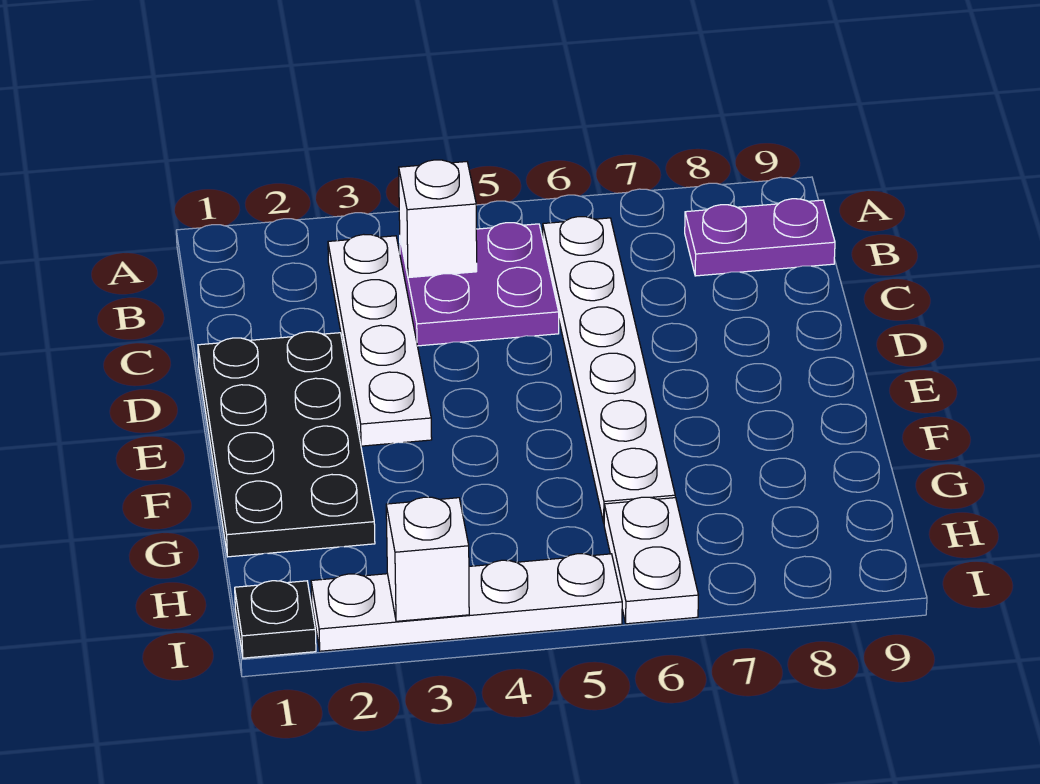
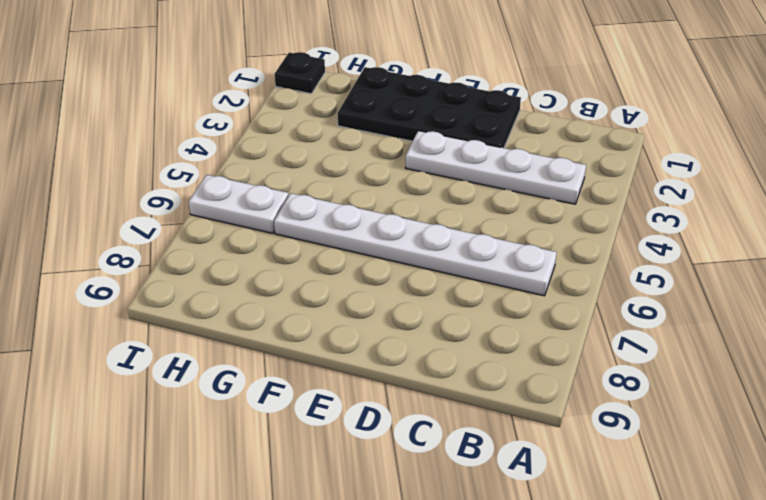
none -> purple 2x2 plate [400,223,559,346]
none -> purple 1x2 plate [685,199,835,276]

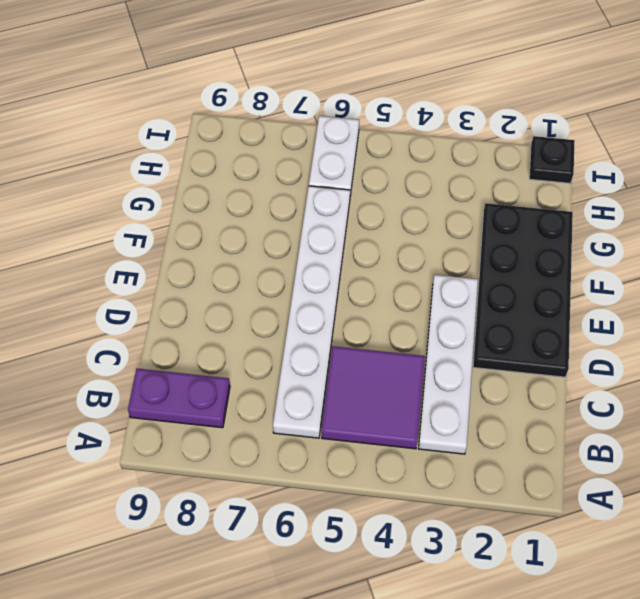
purple 2x2 tile [322,346,425,449] -> purple 2x2 plate [400,223,559,346]
none -> white 1x4 plate [311,554,622,651]
none -> white 1x1 brick [399,160,477,278]

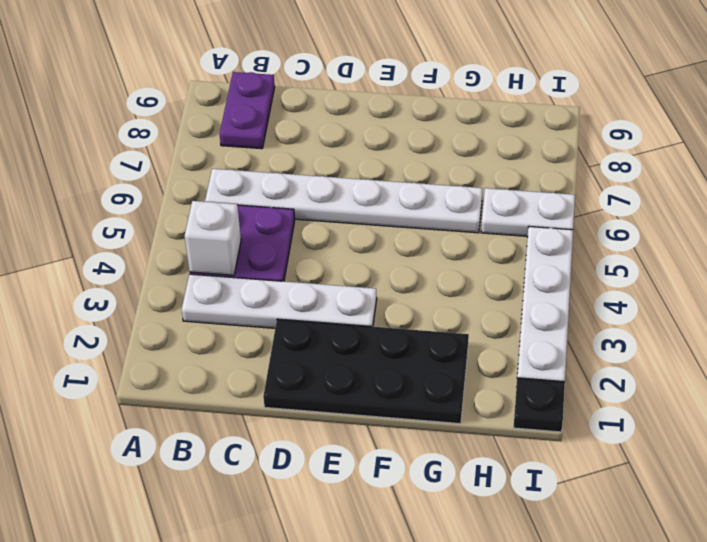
none -> white 1x1 brick [386,497,469,621]

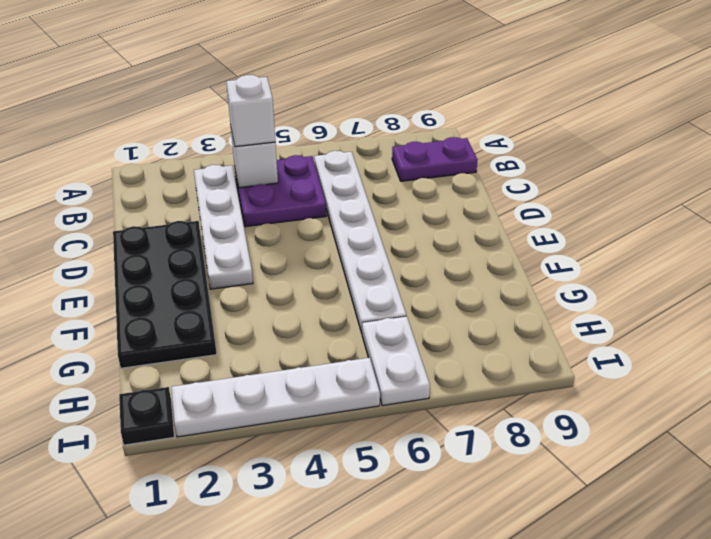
white 1x1 brick [226,75,275,147] -> white 1x1 brick moved to [386,497,469,621]

